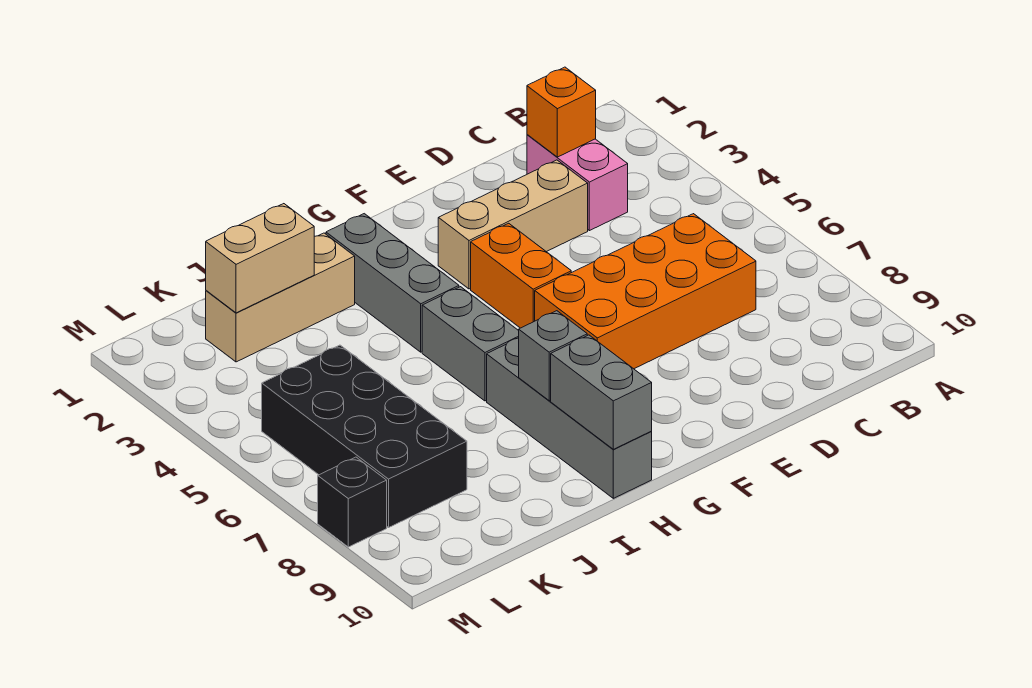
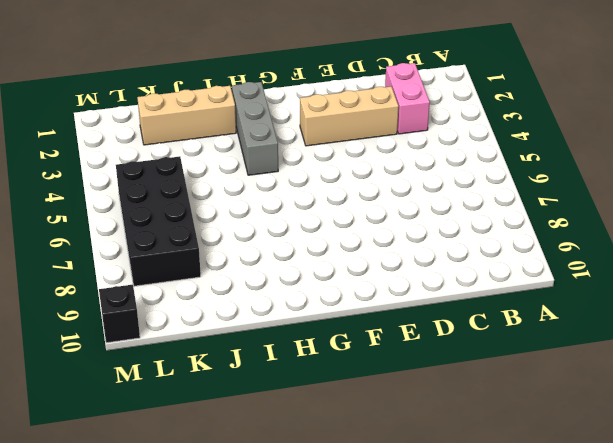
black 1x1 brick [99,285,140,343] -> black 1x1 brick moved to [318,457,387,547]
none -> orange 2x4 brick [535,214,756,369]
none -> orange 1x2 brick [471,223,571,328]
none -> grey 1x2 brick [422,287,519,401]

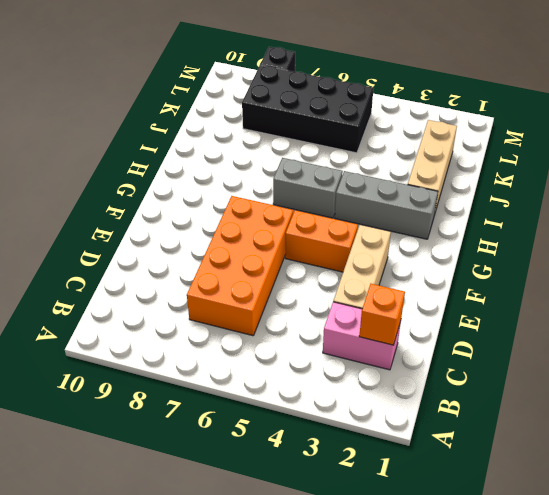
none -> grey 1x4 brick [487,338,652,498]
none -> grey 1x1 brick [519,311,587,401]
none -> grey 1x2 brick [551,335,652,449]

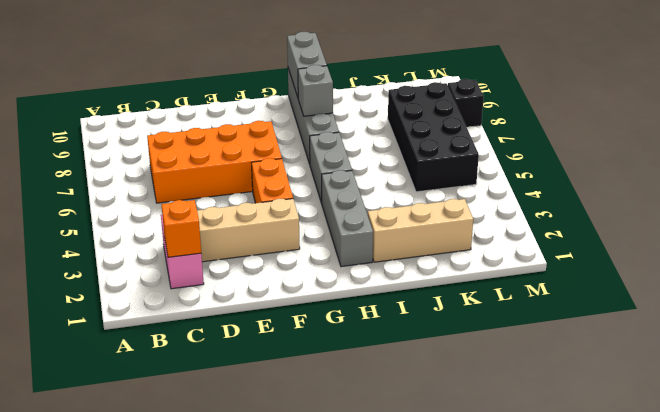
none -> tan 1x2 brick [206,204,314,313]

